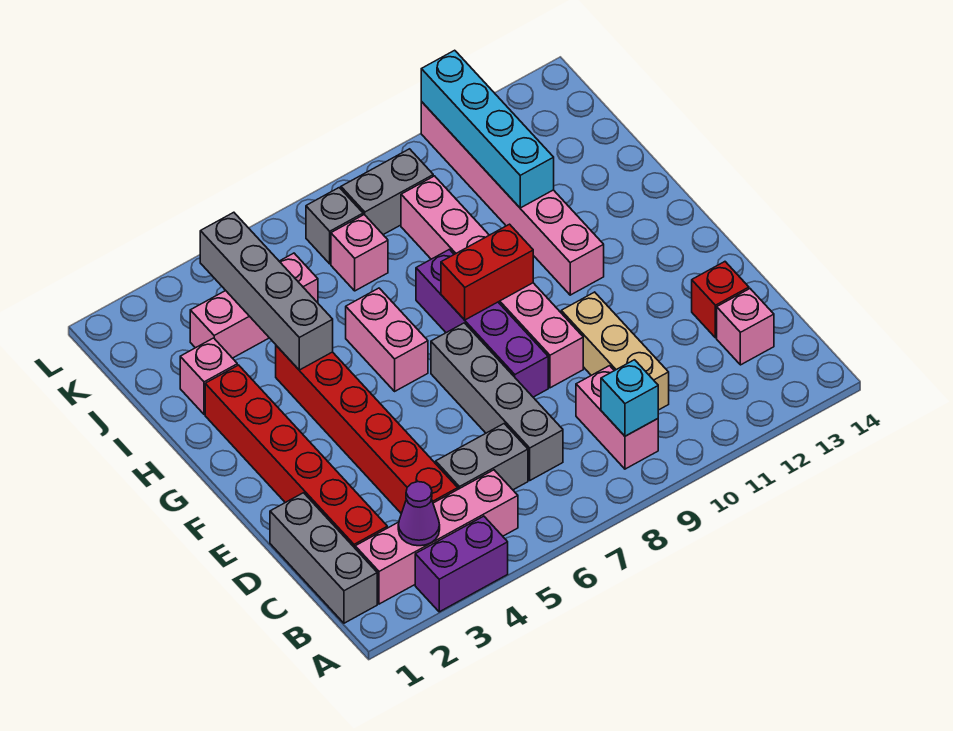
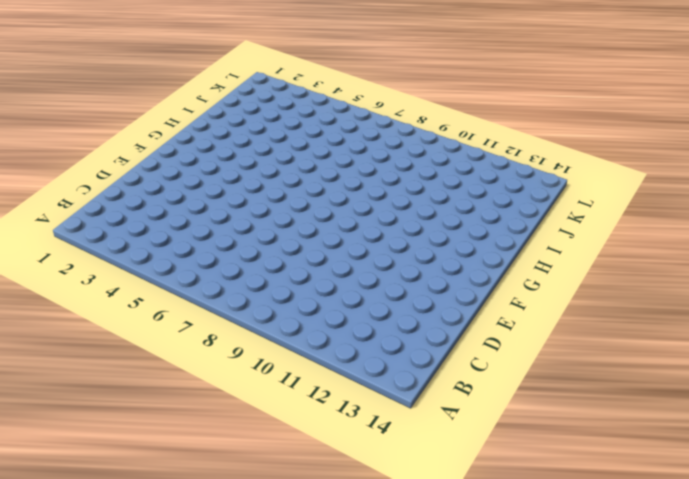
none -> purple 1x2 brick [415,516,508,612]
none -> grey 1x3 brick [270,493,377,623]
none -> pink 1x4 brick [355,470,518,604]

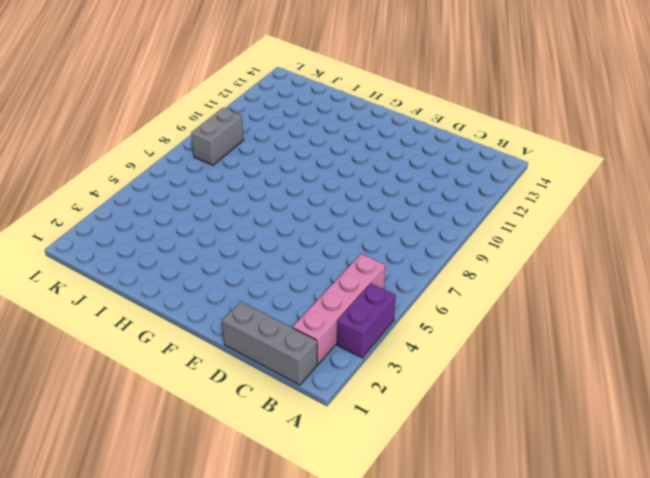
none -> pink 1x2 brick [576,366,658,469]
none -> red 1x6 brick [205,365,387,548]
none -> red 1x6 brick [276,346,458,514]

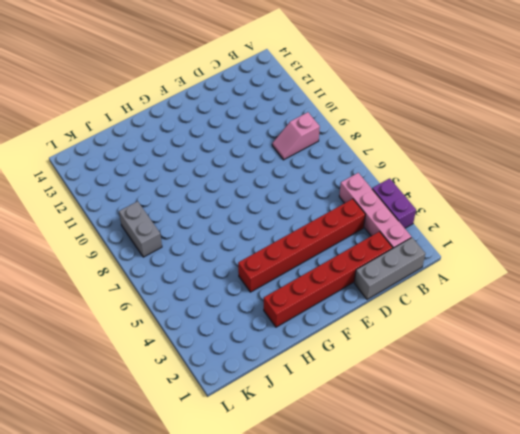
pink 1x2 slope [272,112,320,160] -> pink 1x2 brick [576,366,658,469]
none -> grey 1x2 brick [436,424,528,490]
none -> grey 1x4 brick [431,323,563,480]
none -> tan 1x3 brick [561,292,669,410]

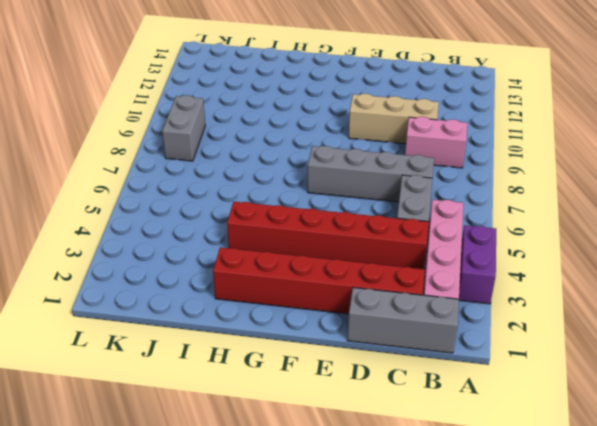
none -> pink 1x1 brick [717,289,774,365]
none -> red 1x1 brick [692,262,749,338]
none -> purple 1x4 brick [416,249,548,397]

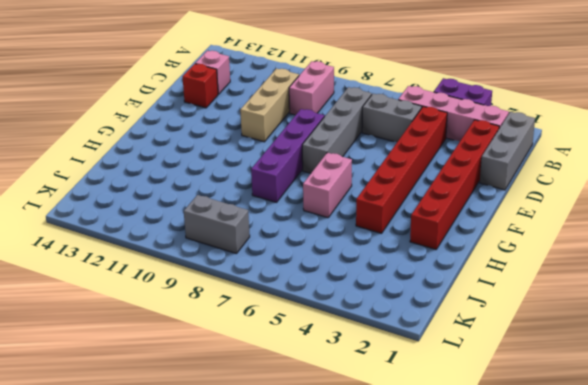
none -> pink 1x6 brick [401,176,583,388]
none -> pink 1x6 brick [421,102,604,295]
none -> pink 1x1 brick [180,338,237,414]

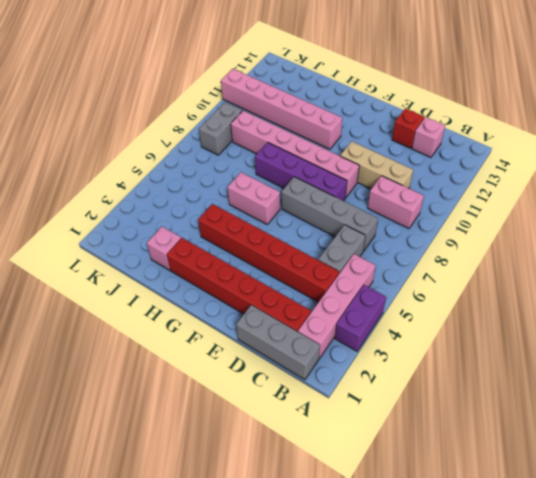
none -> pink 1x3 brick [190,253,318,358]
none -> pink 1x1 brick [331,215,388,291]
none -> grey 1x1 brick [306,188,363,264]

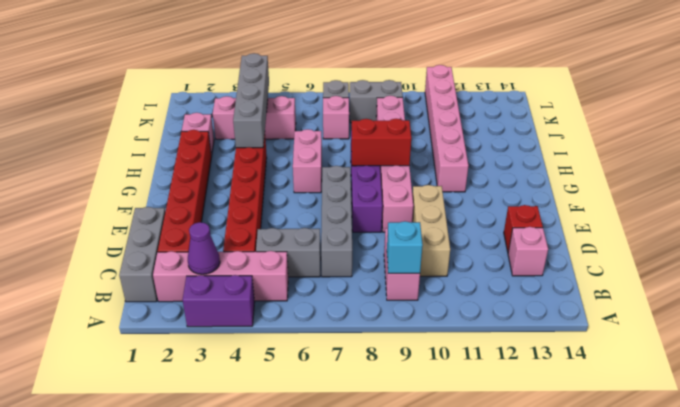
none -> cyan 1x4 brick [421,50,554,208]

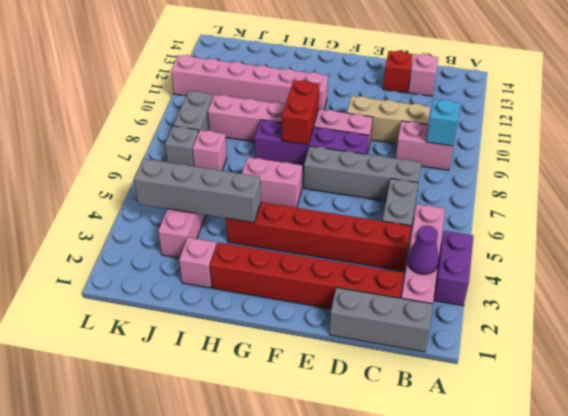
none -> cyan 1x4 brick [421,50,554,208]

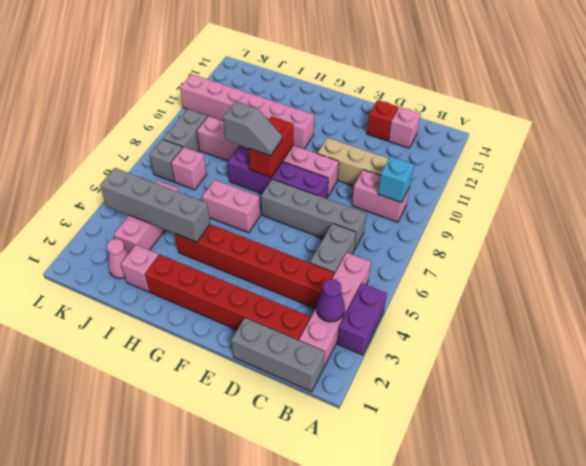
grey 1x2 slope [223,101,282,156] -> none
pink 1x1 cone [107,239,129,279] -> none
none -> cyan 1x4 brick [421,50,554,208]

